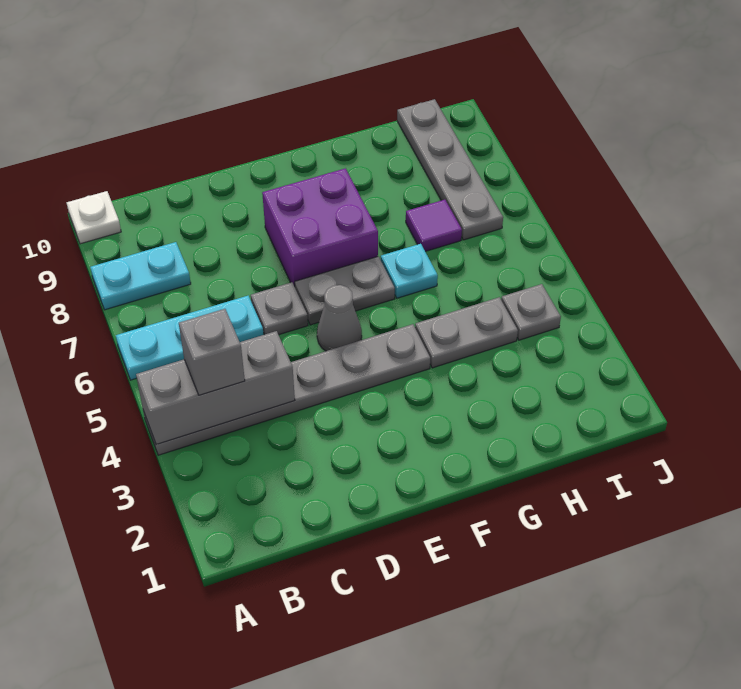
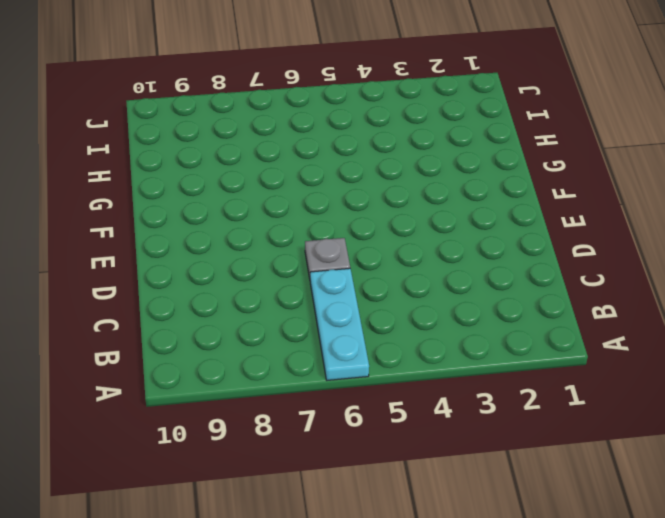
none -> grey 1x6 plate [143,324,430,455]
none -> cyan 1x2 plate [90,242,191,310]
none -> white 1x1 plate [67,191,121,244]

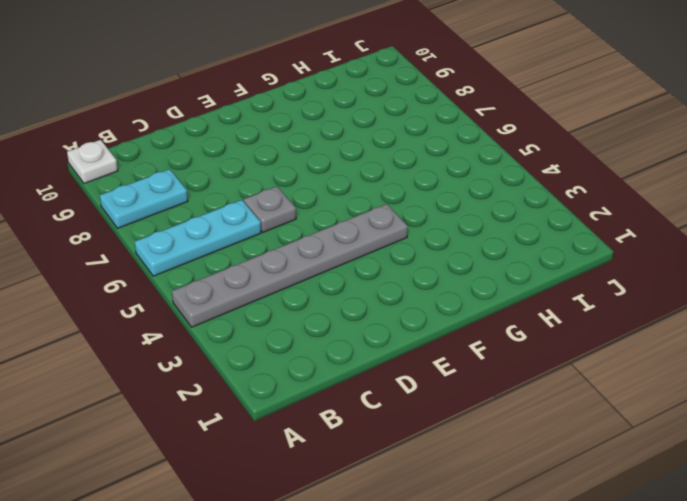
none -> grey 1x1 cone [317,285,362,351]
none -> grey 1x2 plate [295,256,395,325]
none -> purple 2x2 brick [262,168,378,286]

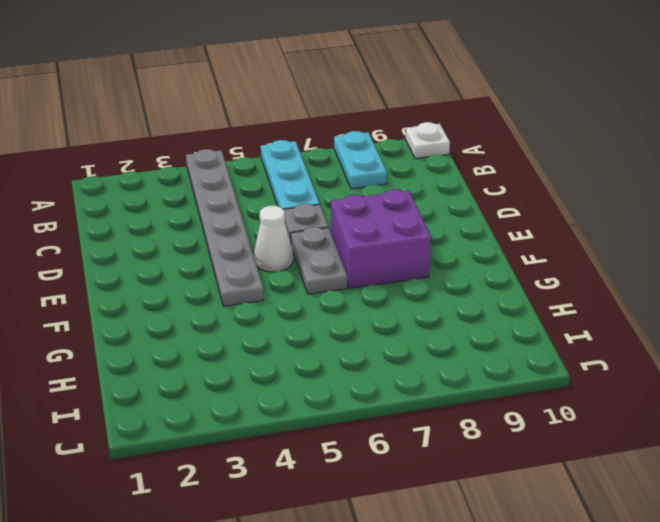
white 1x1 cone [254,206,293,272] -> grey 1x1 cone [317,285,362,351]
none -> grey 1x2 plate [415,297,518,368]
none -> cyan 1x1 plate [381,244,438,298]
none -> purple 1x1 tile [406,200,462,252]

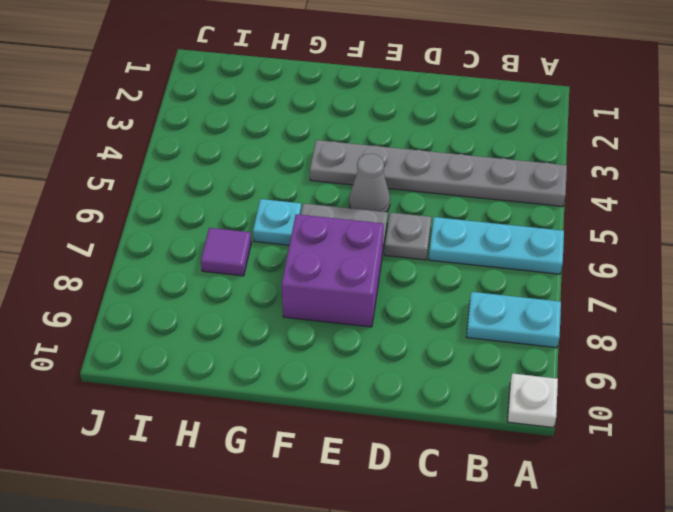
none -> grey 1x2 plate [415,297,518,368]
none -> grey 1x1 plate [501,284,561,340]
none -> grey 1x4 plate [397,99,503,240]

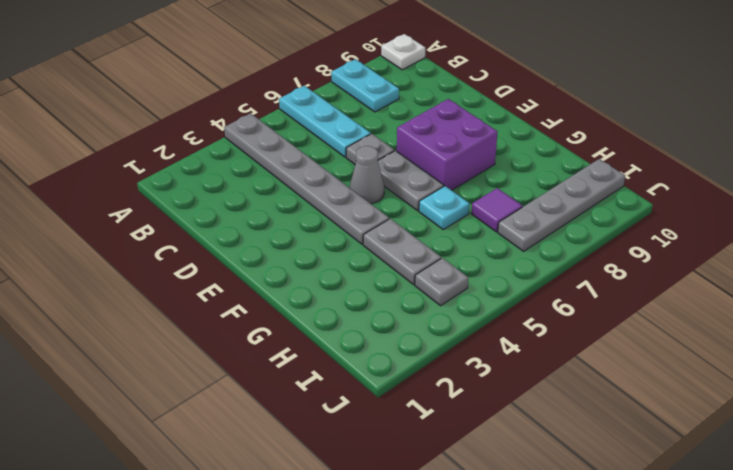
none -> grey 1x3 brick [136,331,295,445]
none -> grey 1x1 brick [179,309,245,395]

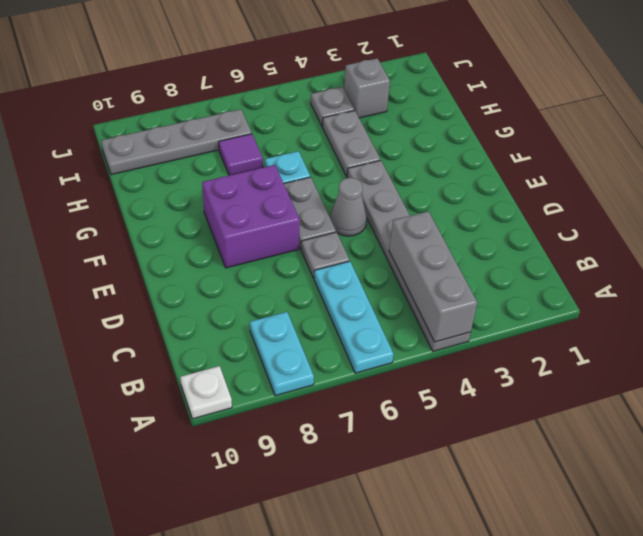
grey 1x1 brick [344,58,390,118] -> grey 1x1 brick moved to [179,309,245,395]

